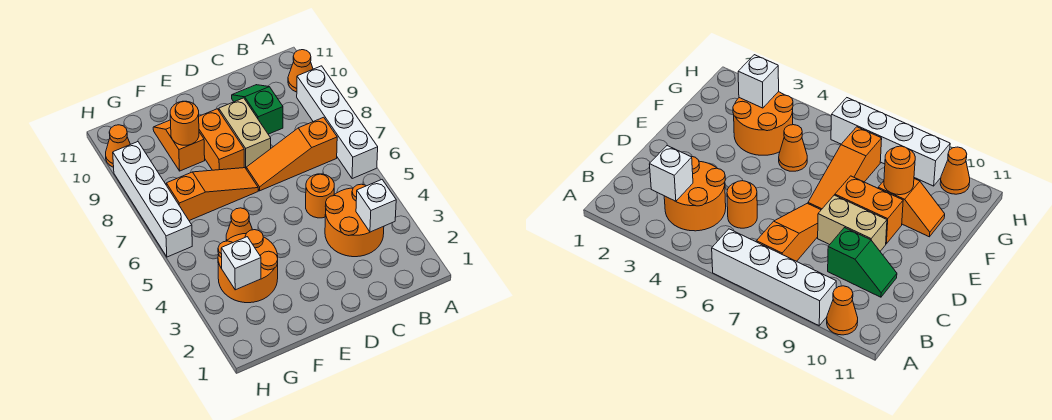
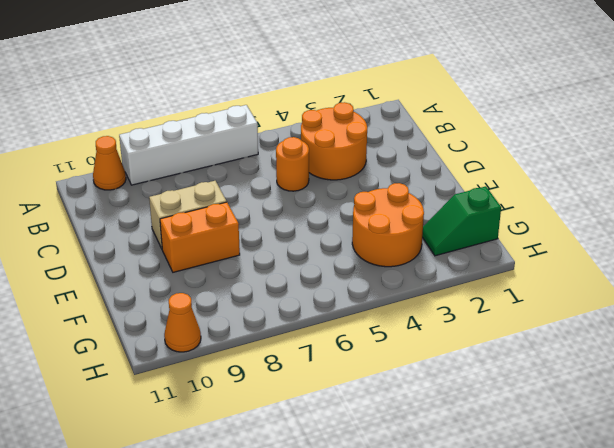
green 1x2 slope [422,186,501,256] -> green 1x2 slope moved to [232,85,283,134]
none -> orange 1x3 slope [246,117,337,191]
none -> orange 1x3 slope [166,168,258,221]
none -> orange 1x1 cone [226,208,252,241]

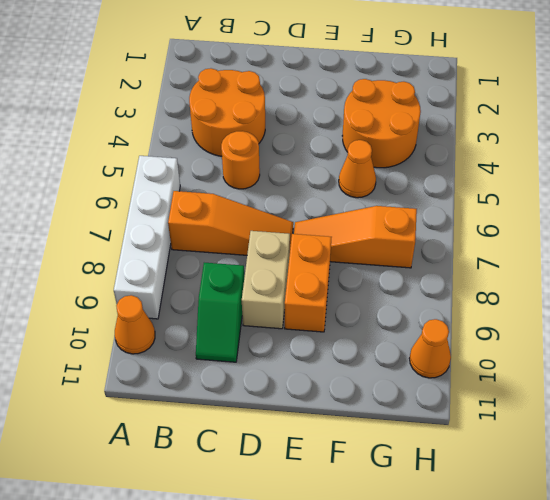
none -> orange 1x2 slope [153,120,205,171]
none -> white 1x4 brick [113,142,192,257]
none -> white 1x1 brick [356,180,396,232]

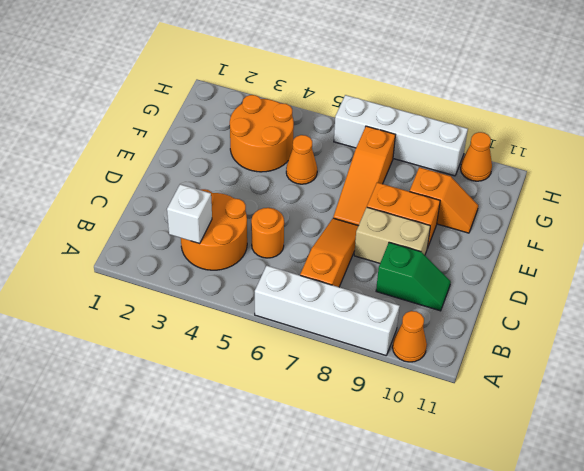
none -> orange 1x1 round brick [170,101,199,145]
none -> white 1x1 brick [221,237,261,290]

